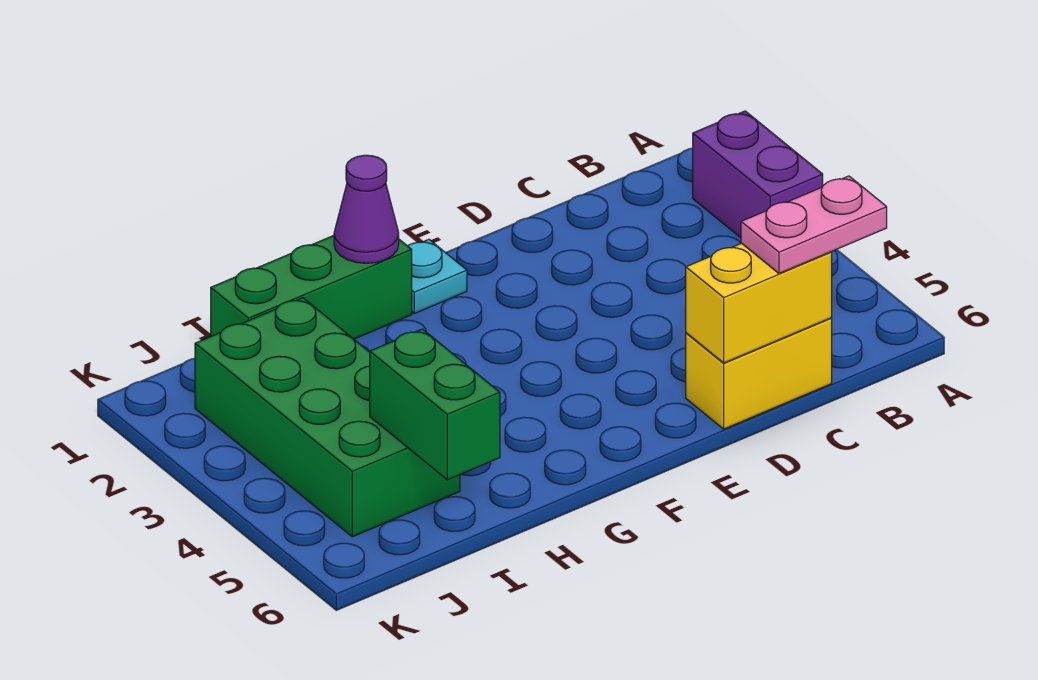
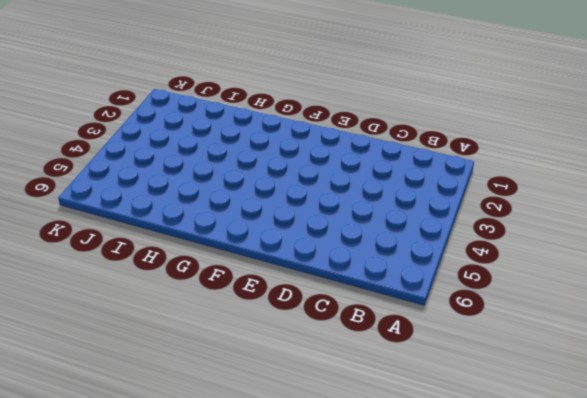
none -> purple 1x2 brick [693,111,823,238]
none -> yellow 1x2 brick [686,318,832,429]

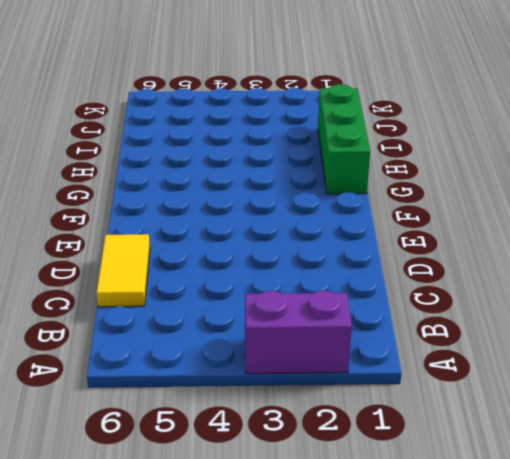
yellow 1x2 tile [97,234,150,307] -> yellow 1x2 brick [686,318,832,429]
none -> cyan 1x1 plate [408,239,467,314]
none -> green 2x4 brick [195,298,460,537]

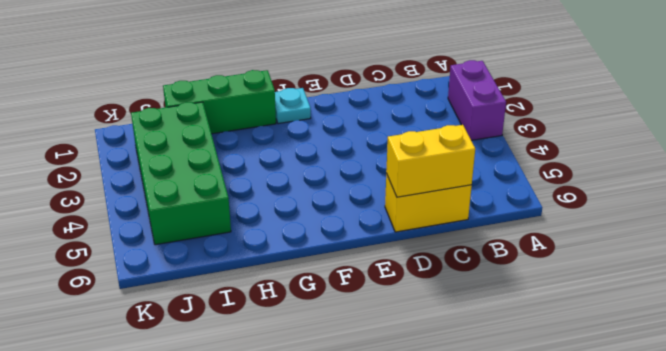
none -> purple 1x1 cone [334,155,399,263]
none -> green 1x2 brick [370,329,500,480]

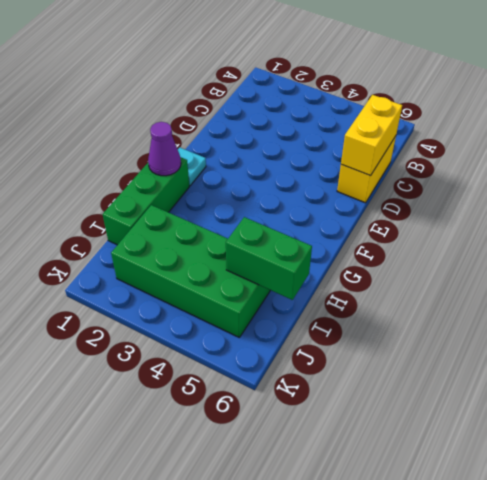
none -> purple 1x2 brick [693,111,823,238]
none -> pink 1x2 plate [741,176,887,273]

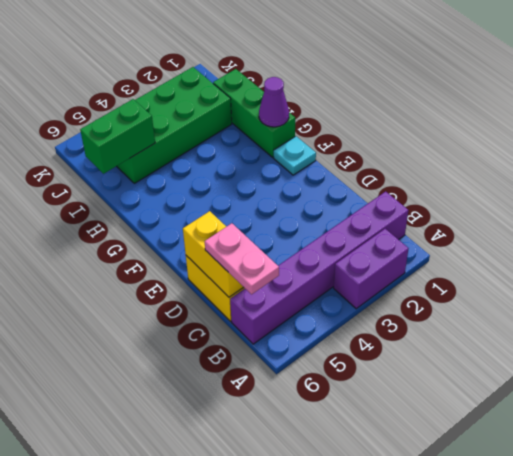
purple 1x6 brick [230,191,408,344] -> none

